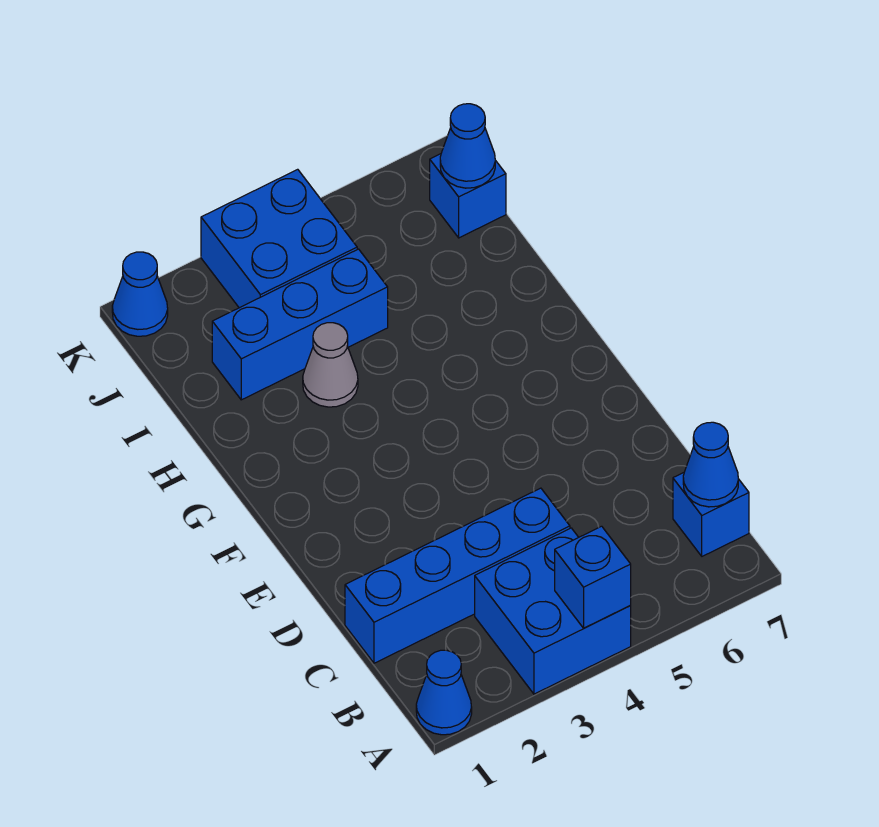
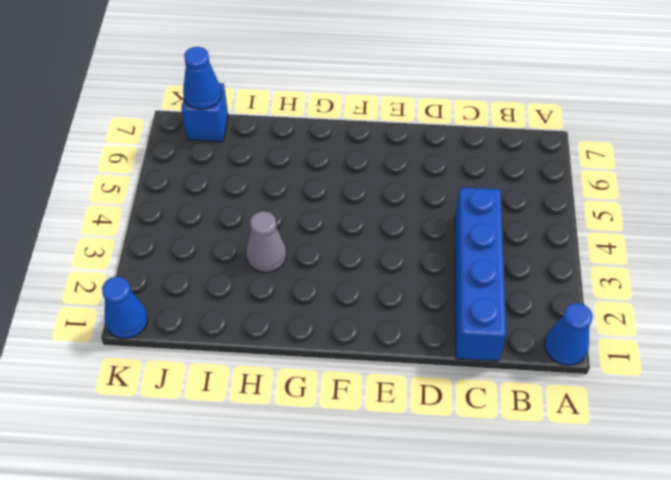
none -> blue 2x2 brick [475,528,631,694]
none -> blue 1x1 brick [673,473,749,556]
none -> blue 1x3 brick [212,249,388,400]

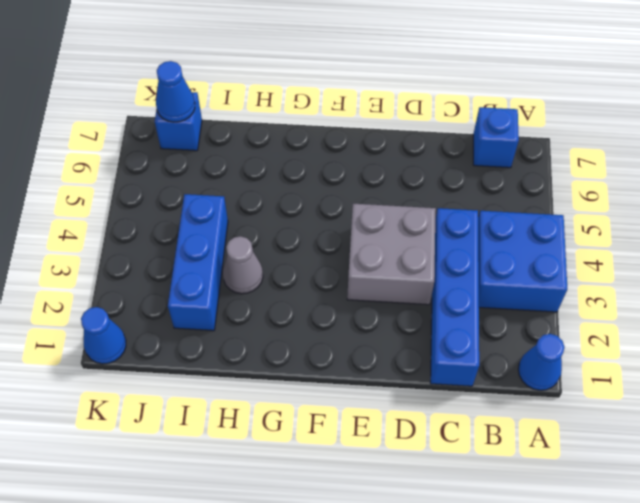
grey 2x2 brick [347,204,436,305] -> none
none -> blue 2x2 brick [201,169,357,308]
none -> blue 1x1 brick [555,526,631,628]
none -> blue 1x1 cone [683,422,738,507]

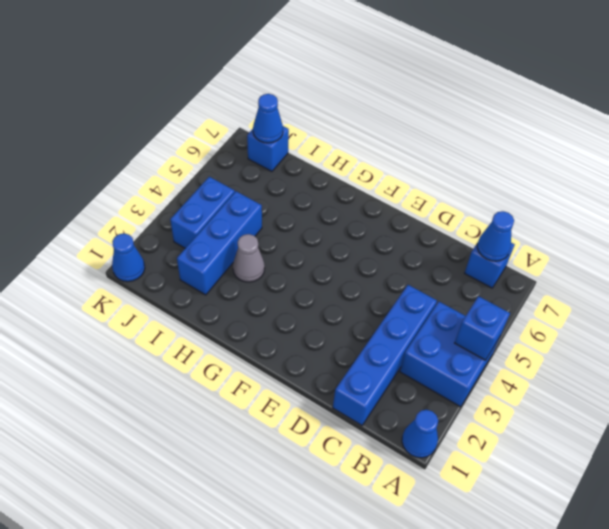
blue 1x2 brick [170,177,235,248] -> blue 2x2 brick [201,169,357,308]

